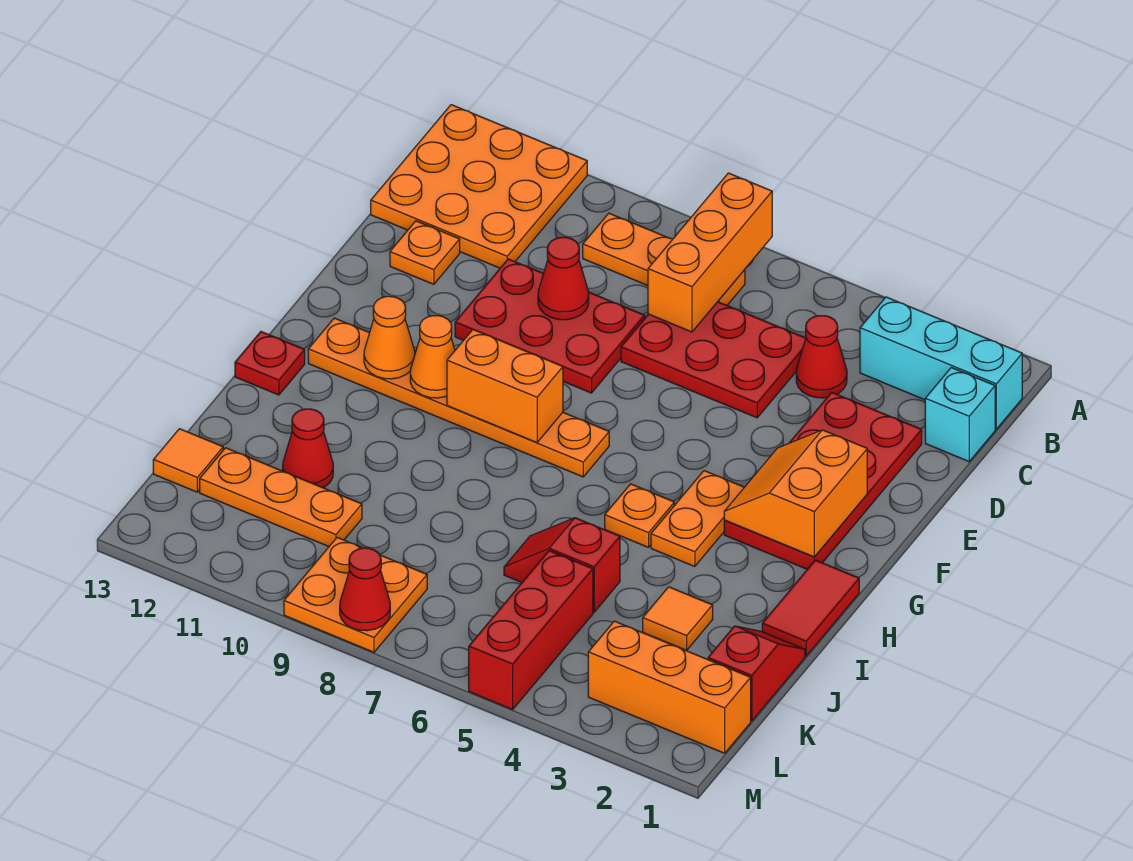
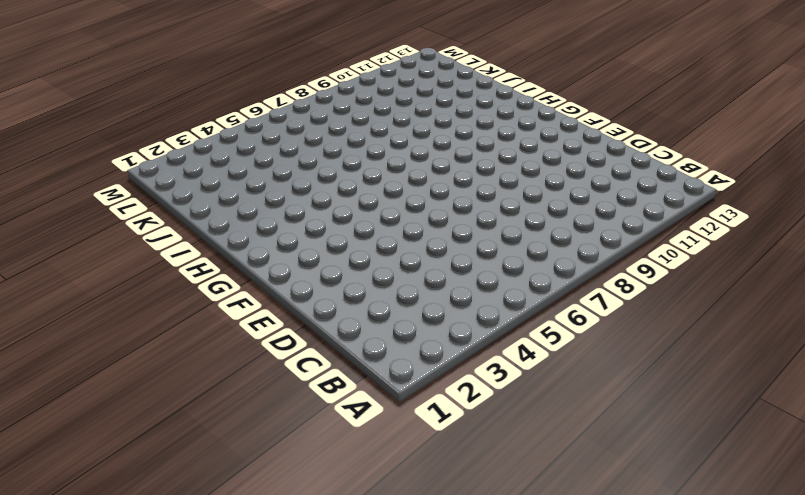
none -> orange 3x3 plate [371,105,587,268]
none -> cyan 1x3 brick [860,297,1022,429]
none -> orange 1x3 plate [583,213,745,305]
none -> cyan 1x1 brick [925,368,995,461]

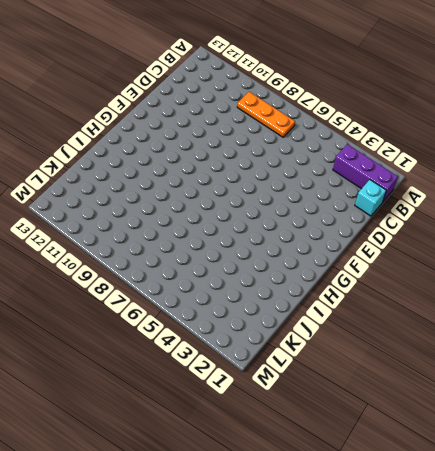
purple 1x3 brick [333,144,398,201] -> cyan 1x3 brick [860,297,1022,429]
none -> orange 3x3 plate [371,105,587,268]
none -> red 1x1 cone [796,316,847,398]
none -> red 2x3 plate [621,302,806,418]
none -> red 2x4 plate [724,392,922,569]

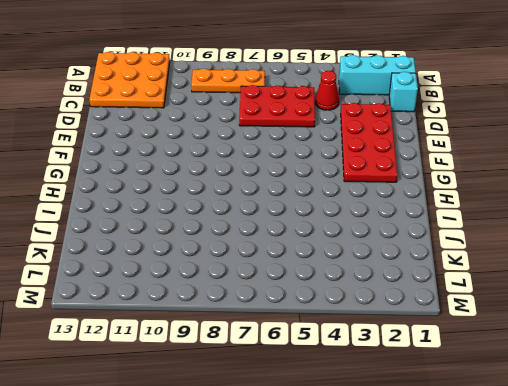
none -> red 2x3 plate [455,259,645,393]
none -> orange 1x1 plate [390,221,460,284]
none -> orange 1x2 plate [651,471,744,567]
none -> orange 1x6 plate [308,318,609,477]

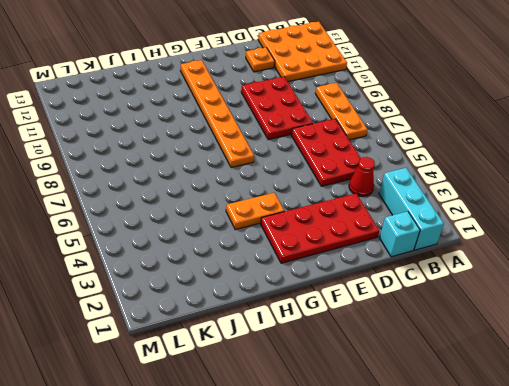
none -> red 1x2 tile [762,560,859,656]
none -> orange 1x1 plate [605,484,674,547]
none -> red 1x1 plate [235,332,305,395]
none -> red 1x2 slope [708,626,805,721]

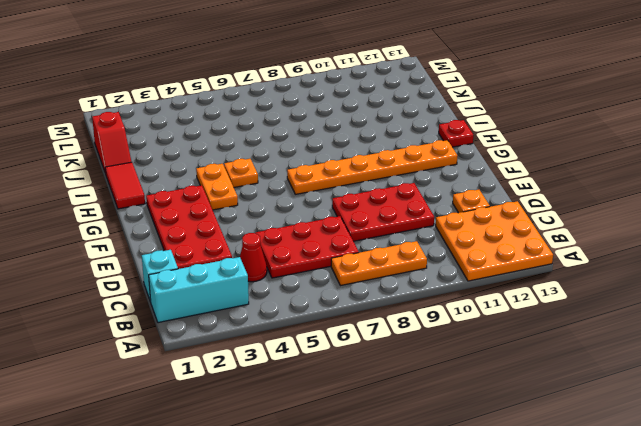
none -> orange 1x1 tile [643,587,713,650]
none -> red 1x2 slope [504,518,620,612]
none -> red 1x1 cone [283,409,333,488]
none -> red 1x3 brick [469,551,593,709]

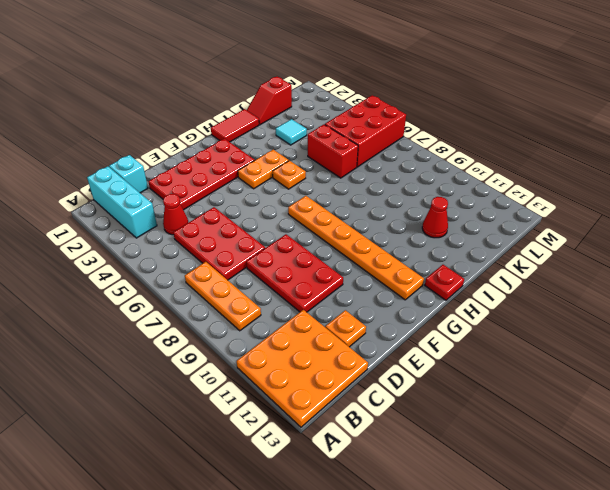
cyan 1x1 tile [276,119,307,145] -> orange 1x1 tile [643,587,713,650]
red 1x2 brick [308,125,358,178] -> red 1x2 slope [504,518,620,612]
red 2x3 brick [325,95,406,167] -> red 1x3 brick [469,551,593,709]
none -> orange 1x3 plate [200,448,362,546]
none -> orange 1x1 tile [153,429,223,492]
none -> orange 1x3 brick [588,621,751,753]
none -> orange 2x2 plate [284,537,427,652]

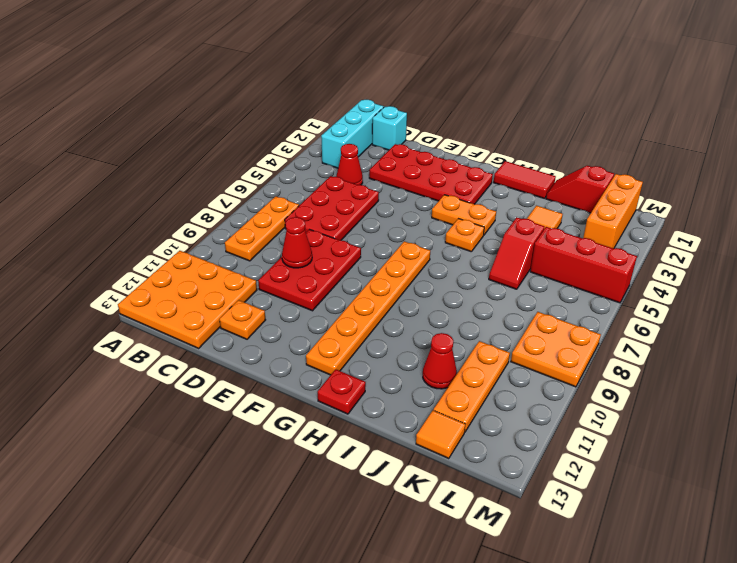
none -> orange 1x3 brick [648,173,772,332]
none -> orange 2x2 slope [724,430,867,557]
none -> orange 1x2 brick [447,330,563,442]
none -> orange 1x1 cone [410,316,455,398]

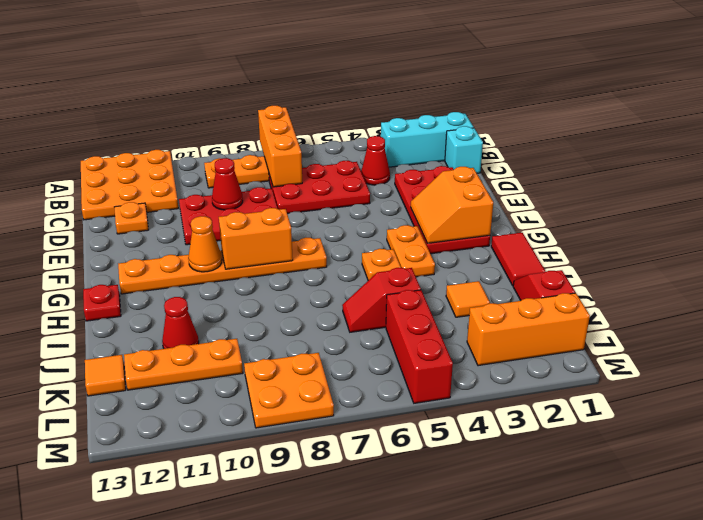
none -> orange 1x1 cone [364,296,415,379]
none -> red 1x1 cone [340,548,390,631]

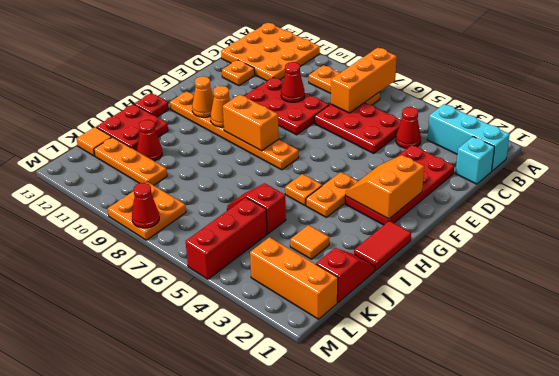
red 2x2 plate [96,104,168,151] -> none

